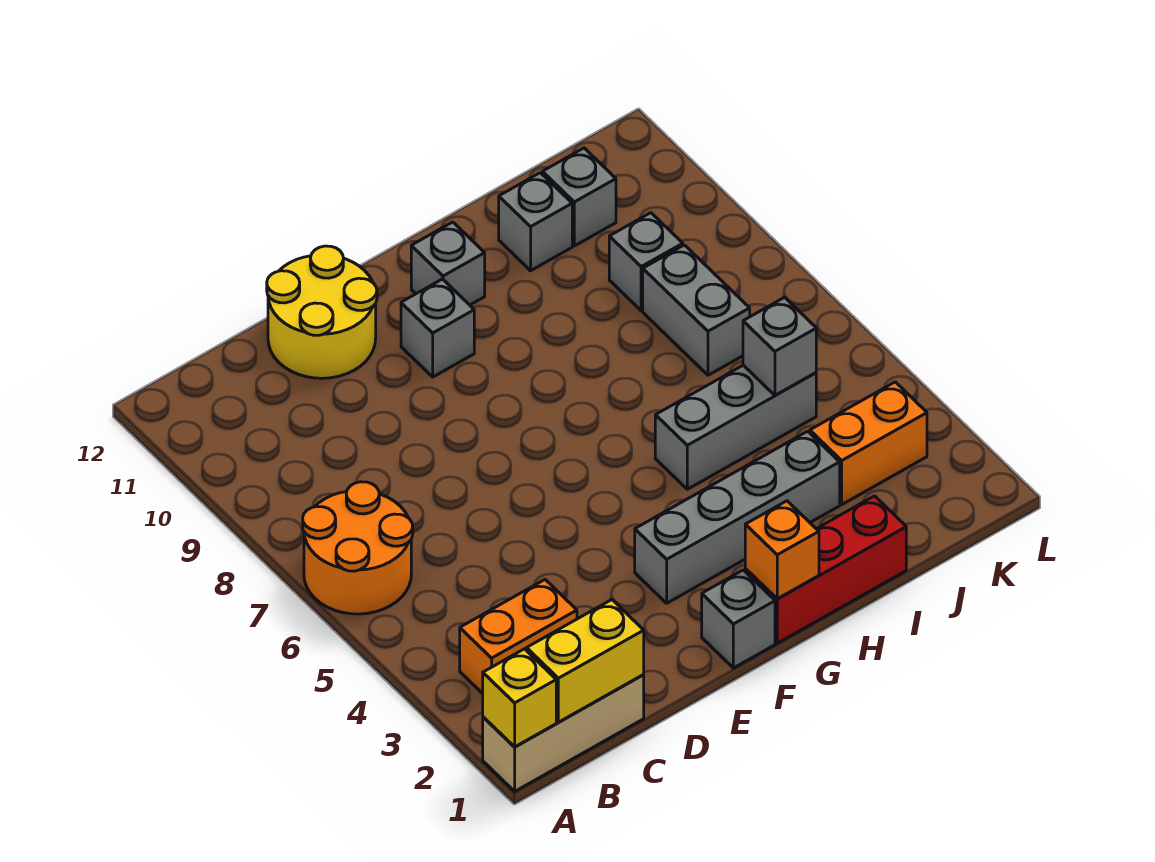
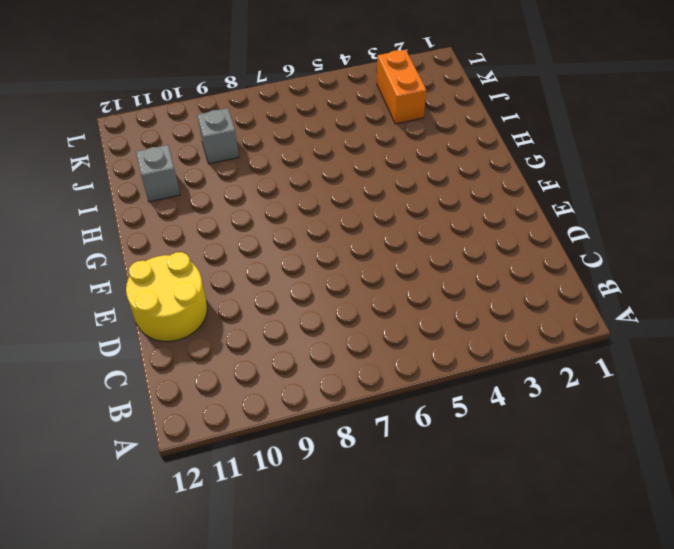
none -> tan 1x3 brick [483,674,644,791]
none -> orange 2x2 round brick [303,482,413,614]
none -> orange 1x2 brick [460,580,577,694]

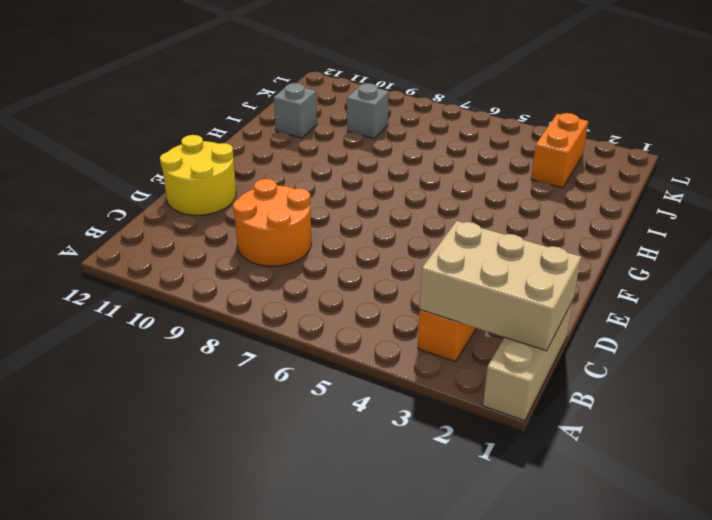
tan 2x3 brick [420,221,581,351] -> yellow 1x2 brick [527,600,644,722]
orange 2x2 round brick [233,179,312,266] -> orange 2x2 round brick moved to [303,482,413,614]
none -> grey 1x1 brick [702,570,775,668]
none -> grey 1x4 brick [635,431,840,603]
none -> grey 1x1 brick [401,279,474,377]

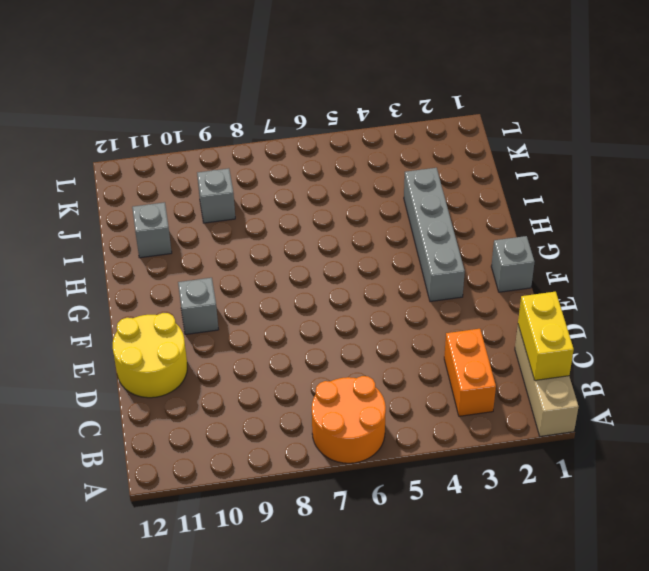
none -> red 1x3 brick [745,496,906,643]
none -> grey 1x1 brick [411,222,485,305]
none -> grey 1x3 brick [655,365,816,489]

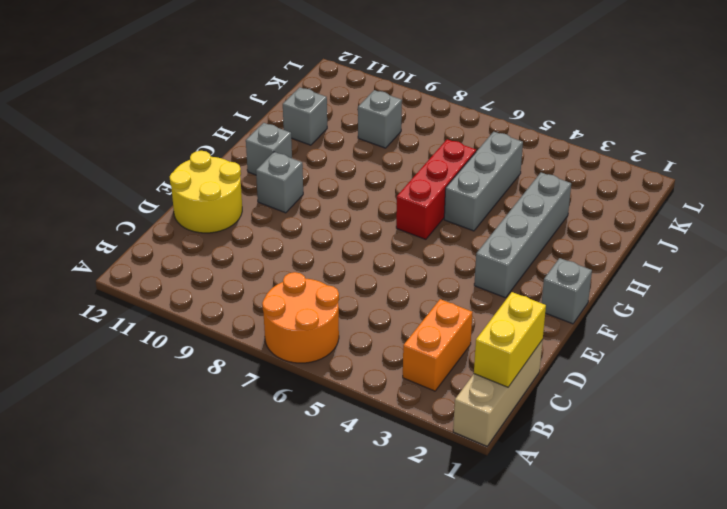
red 1x3 brick [396,139,476,239] -> red 1x3 brick moved to [745,496,906,643]
none -> orange 1x2 brick [810,382,927,504]
none -> grey 1x2 brick [643,245,750,375]
none -> grey 1x1 brick [542,148,616,246]

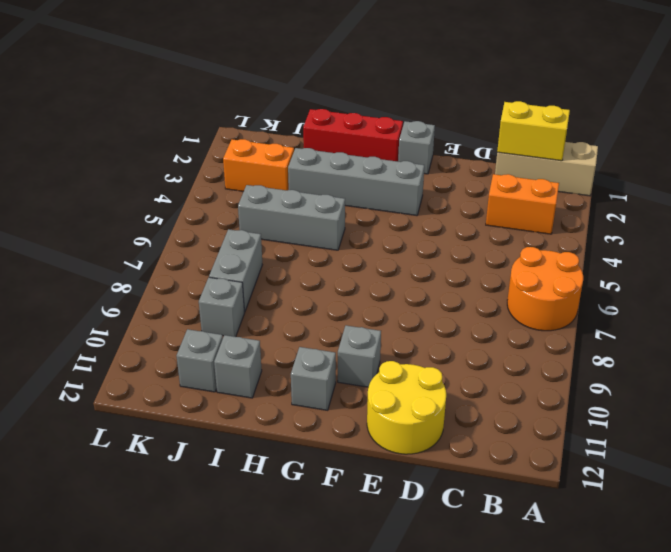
none -> yellow 1x1 brick [483,649,556,747]
none -> orange 1x1 brick [745,501,819,599]
none -> grey 1x1 brick [743,297,816,395]

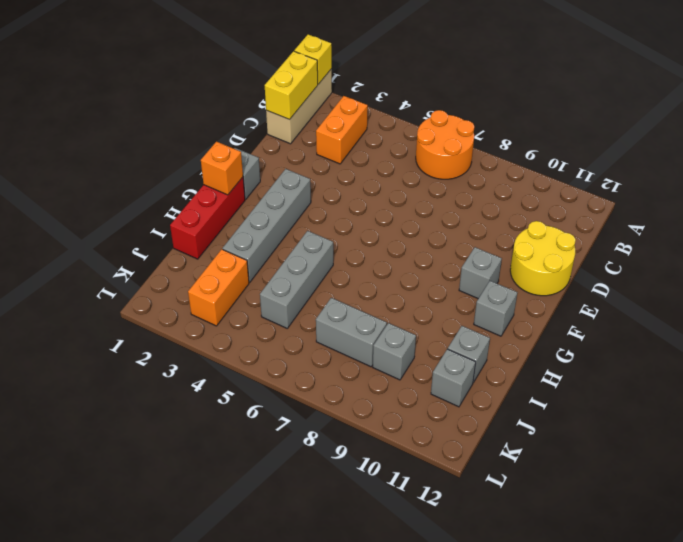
none -> grey 1x1 brick [743,297,816,395]

